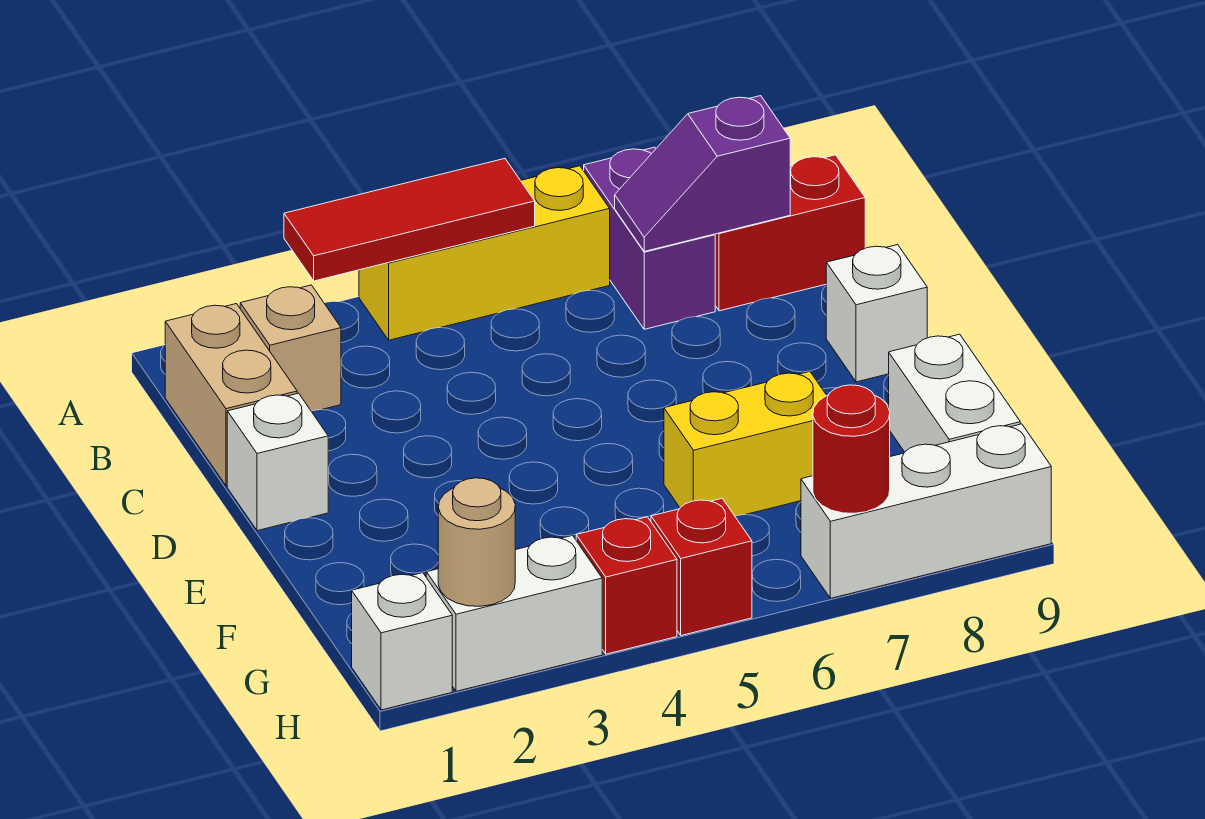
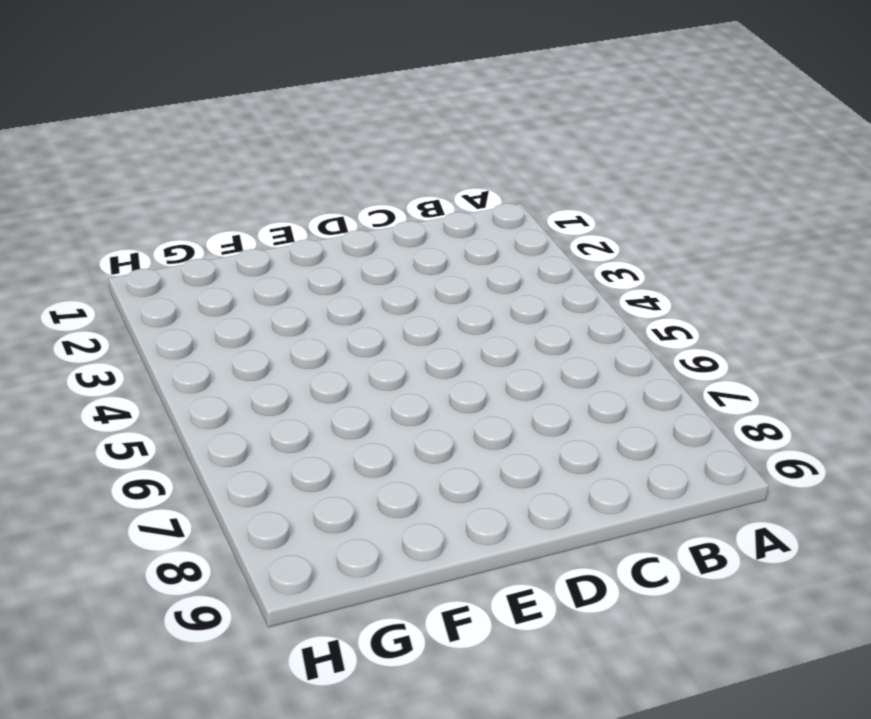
none -> yellow 1x3 brick [359,166,610,340]
none -> purple 1x2 brick [584,147,715,329]
none -> tan 1x2 brick [165,304,297,486]

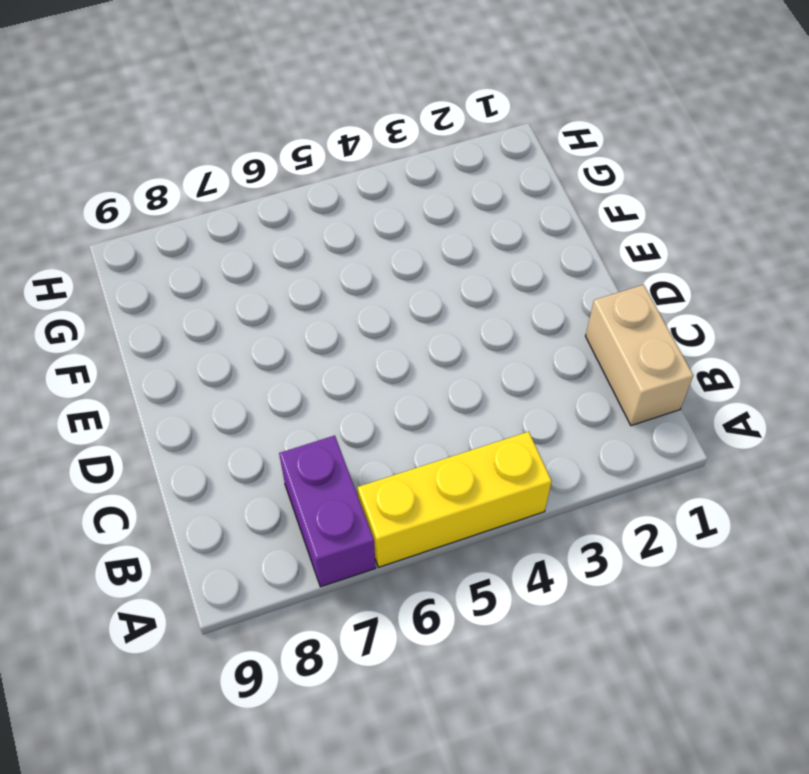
none -> tan 1x1 brick [240,285,341,411]
none -> red 1x2 brick [715,155,865,311]
none -> white 1x1 brick [227,393,328,531]

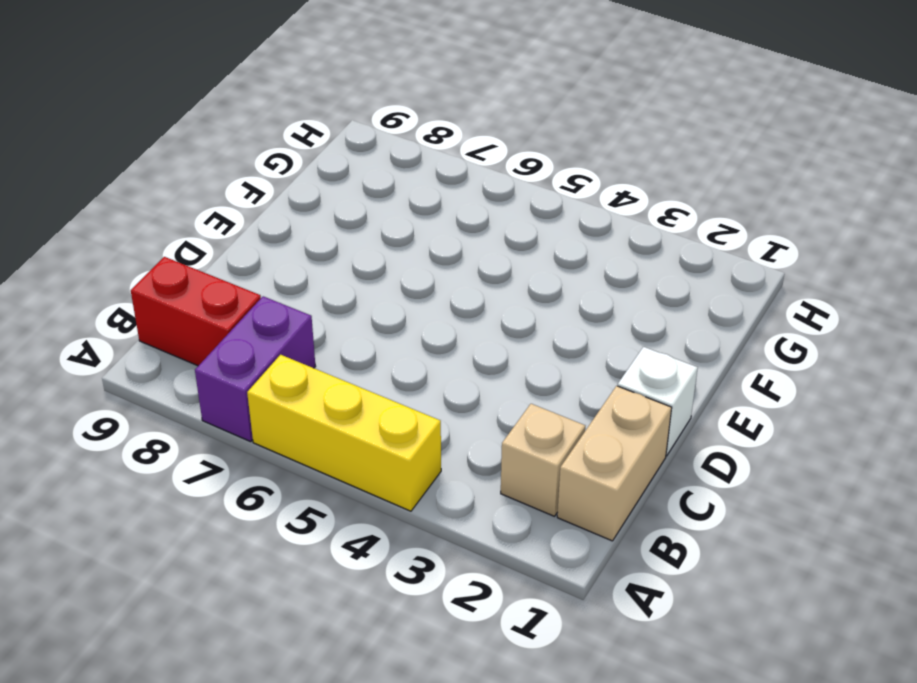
none -> white 1x1 brick [826,245,927,382]
none -> yellow 1x2 brick [664,372,827,516]
none -> white 1x2 brick [889,334,1020,452]

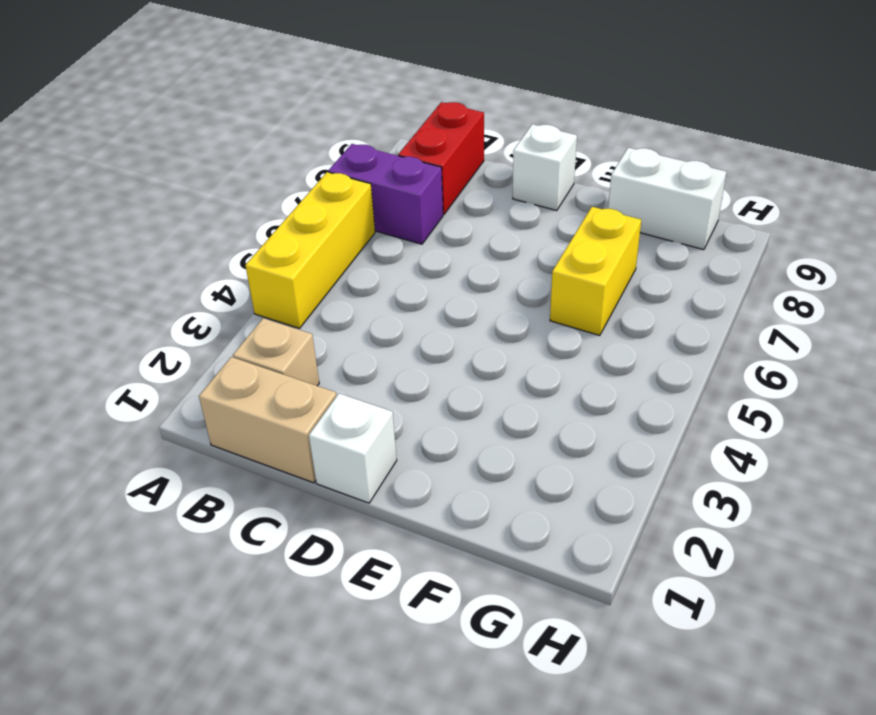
none -> white 1x1 brick [352,573,452,710]
none -> white 1x2 brick [426,536,602,691]
none -> red 1x1 brick [576,517,677,654]

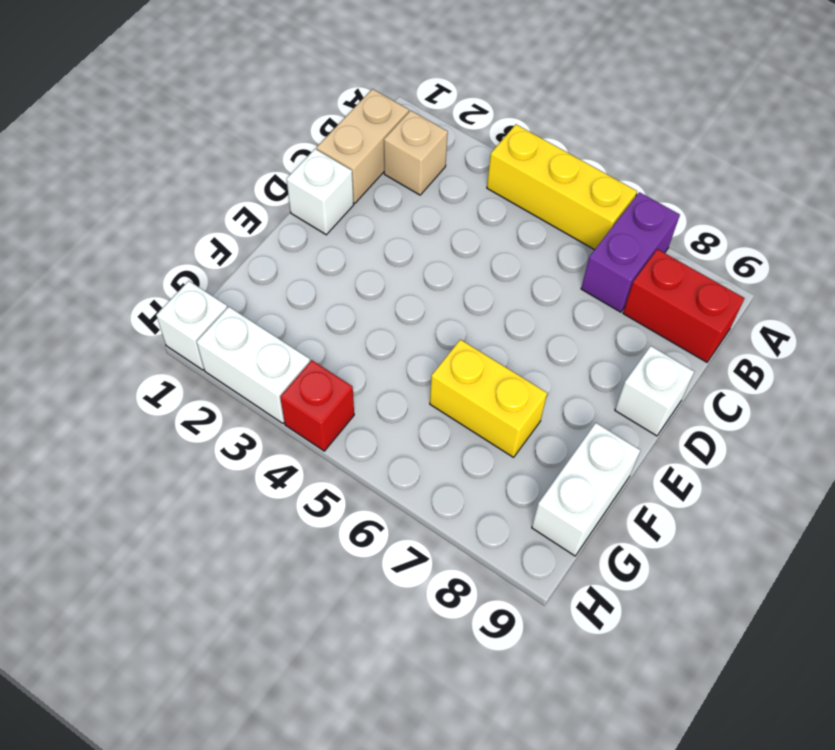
none -> red 1x1 brick [651,498,752,636]
none -> white 1x3 brick [801,424,1051,598]
none -> red 1x3 tile [284,159,535,281]

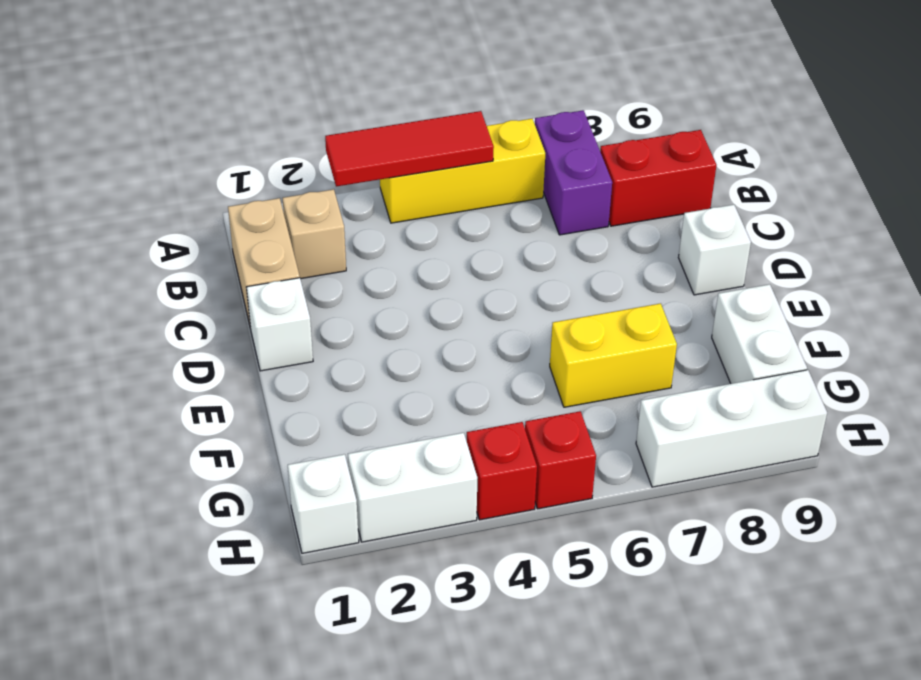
none -> purple 1x2 slope [615,96,790,251]
none -> tan 1x1 round brick [438,478,515,606]
none -> red 1x1 round brick [813,385,890,513]

